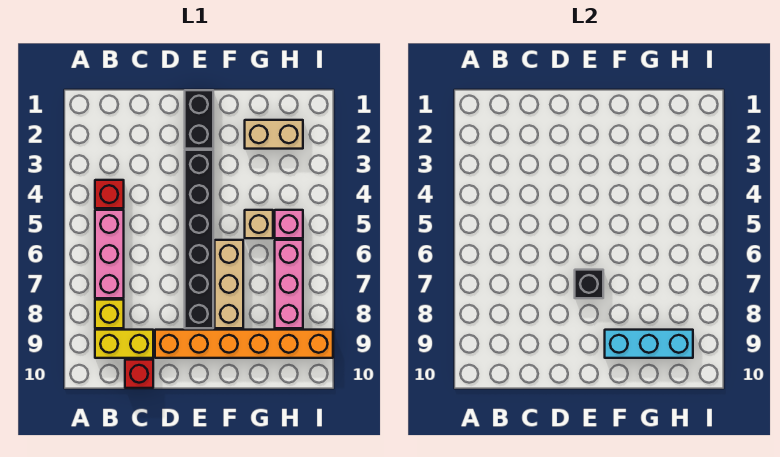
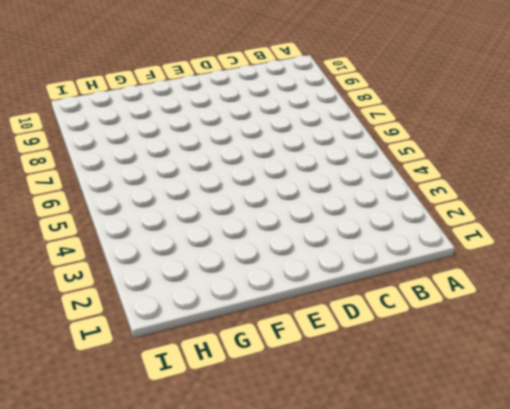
none -> red 1x1 brick [95,180,124,208]
none -> pink 1x3 brick [95,210,124,298]
none -> yellow 1x1 brick [95,300,124,328]

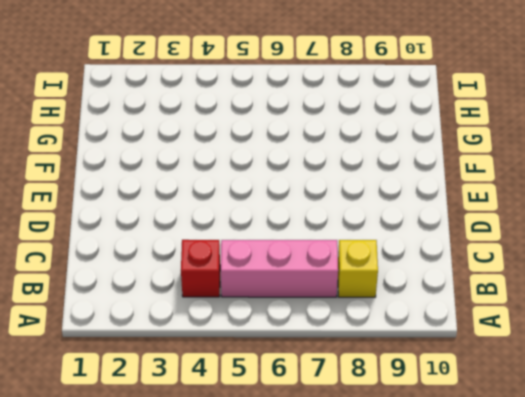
none -> yellow 1x2 brick [95,330,153,358]
none -> red 1x1 brick [125,360,153,388]
none -> orange 1x6 brick [155,330,333,358]

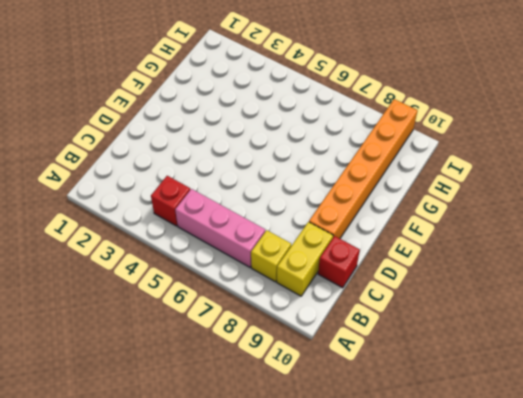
none -> black 1x2 brick [185,90,213,149]
none -> black 1x6 brick [185,150,213,328]
none -> tan 1x3 brick [215,240,243,328]

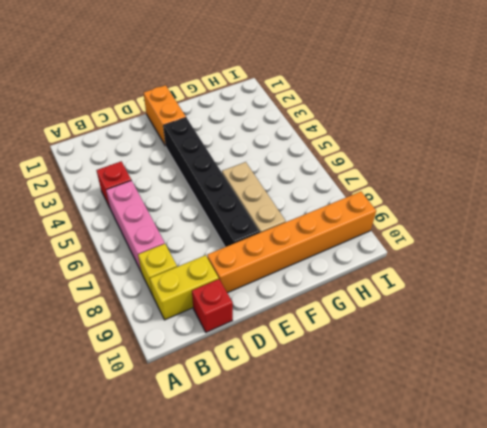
orange 1x2 brick [144,85,186,146] -> black 1x2 brick [185,90,213,149]
none -> tan 1x2 brick [245,120,303,149]
none -> tan 1x1 brick [245,210,273,238]
none -> pink 1x1 brick [275,210,303,238]

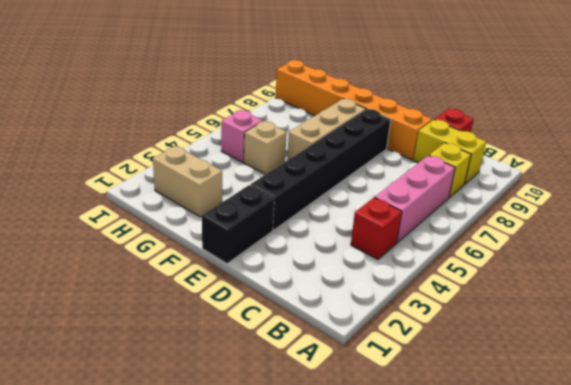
none -> pink 1x3 brick [275,240,303,328]
none -> black 1x1 brick [575,270,603,298]
none -> cyan 1x3 brick [605,330,693,358]

